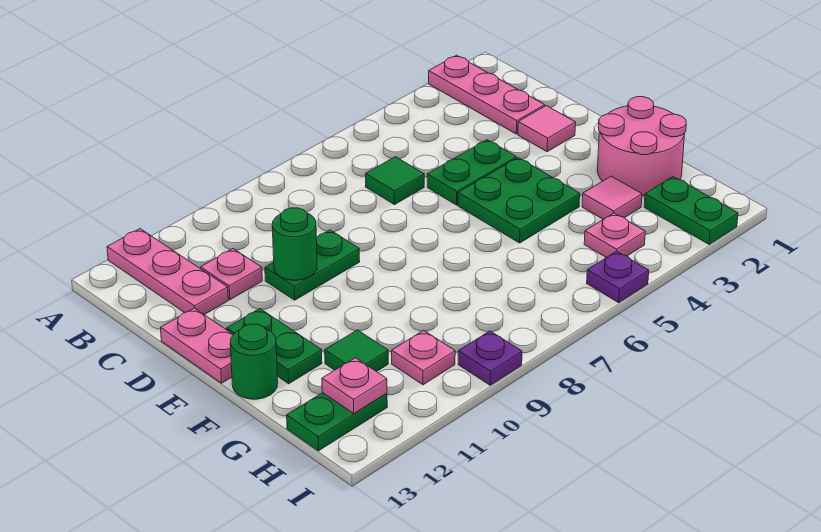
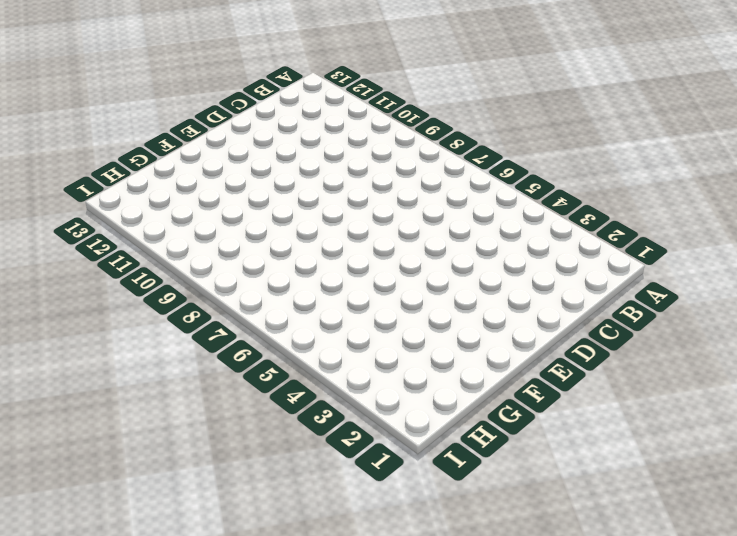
none -> pink 1x3 plate [429,55,545,134]
none -> pink 1x3 plate [107,229,228,315]
none -> green 1x1 tile [366,157,424,205]

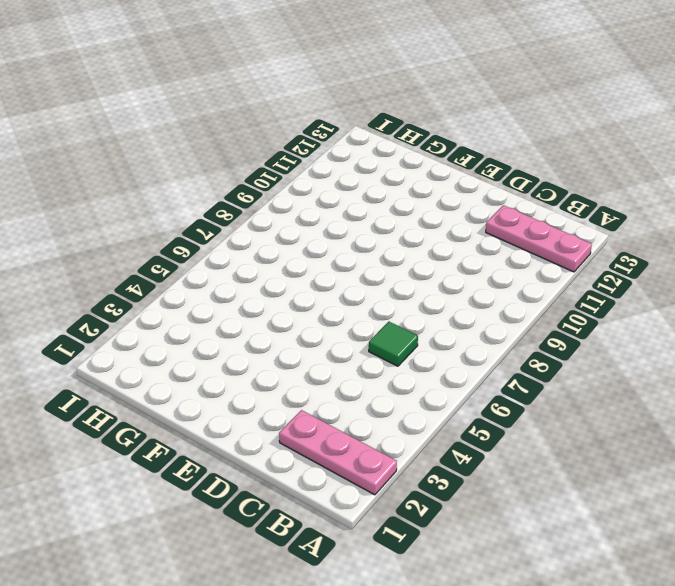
none -> pink 1x1 plate [201,249,262,300]
none -> pink 1x1 tile [518,106,576,152]
none -> green 1x2 plate [427,140,516,205]

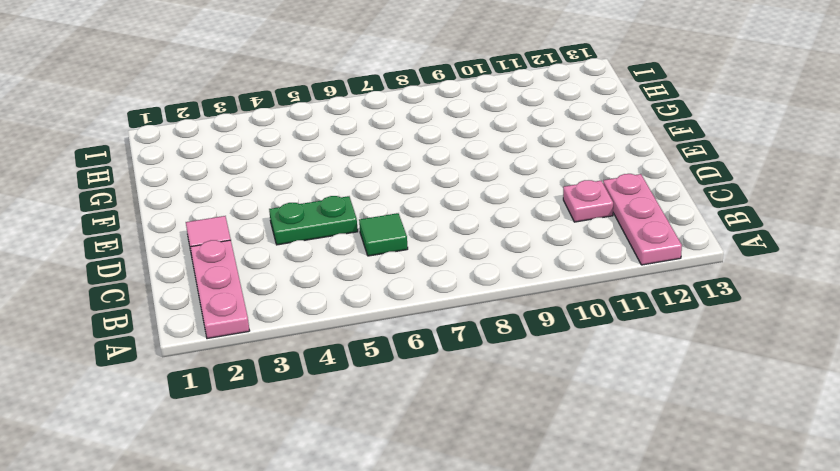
none -> green 1x2 plate [265,230,360,300]
none -> pink 1x2 plate [161,308,233,383]
none -> green 2x2 plate [458,158,580,243]

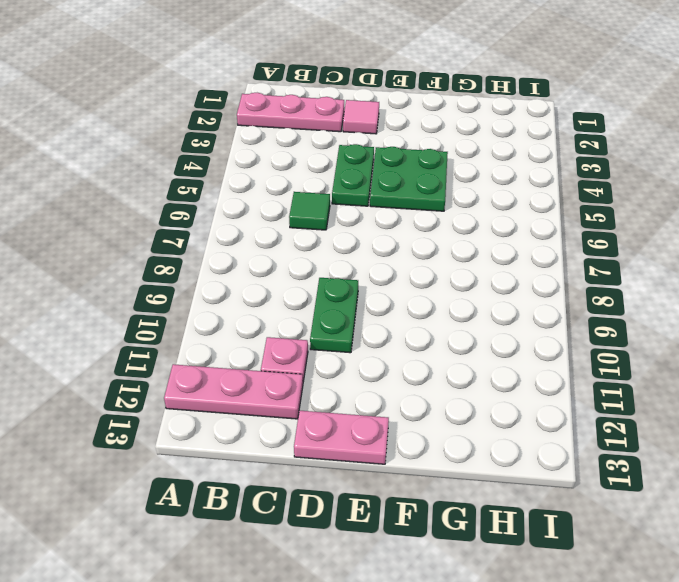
none -> green 1x2 plate [227,309,322,384]
none -> pink 2x2 round brick [597,97,686,196]
none -> green 1x1 round brick [230,324,278,399]

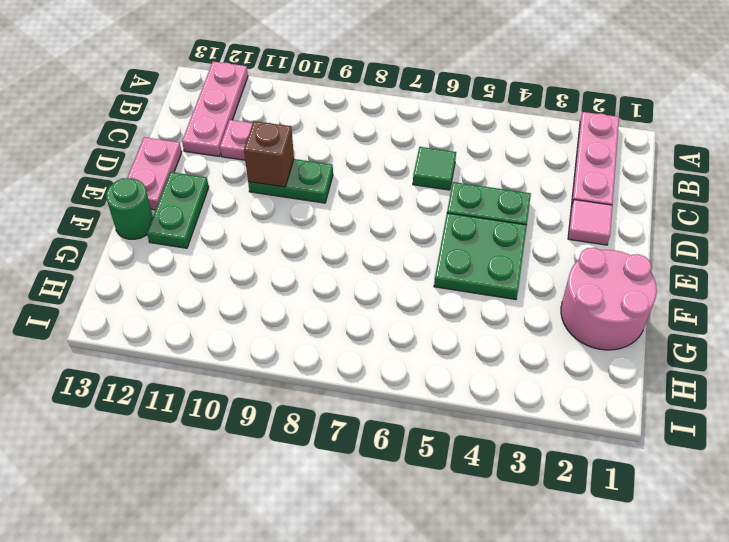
brown 1x1 brick [244,121,294,187] -> green 1x1 round brick [272,208,317,280]
none -> pink 1x1 tile [582,176,642,219]
none -> green 1x1 tile [325,330,388,372]
none -> green 1x2 plate [644,177,738,244]

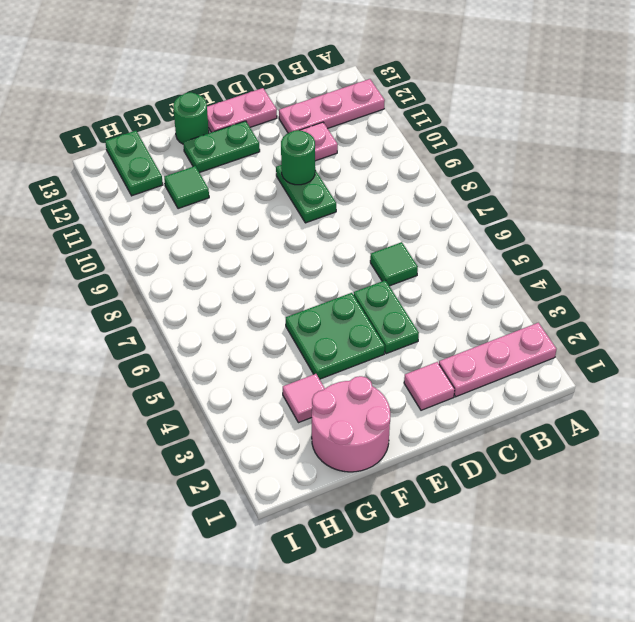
none -> green 1x2 plate [644,177,738,244]
none -> pink 1x1 plate [584,213,645,258]
none -> pink 1x1 plate [392,330,455,385]

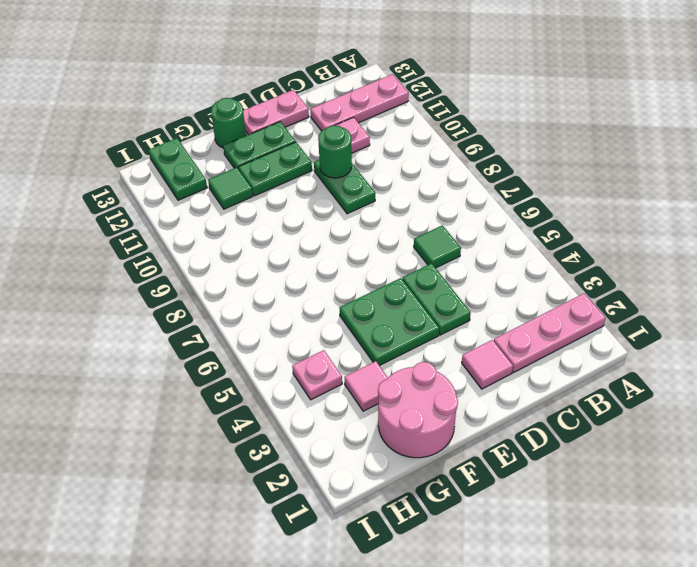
green 1x2 plate [238,142,312,196] -> green 1x2 plate moved to [644,177,738,244]
none -> pink 1x1 plate [392,330,455,385]
none -> purple 1x1 plate [587,251,649,303]
none -> purple 1x1 plate [458,331,522,385]

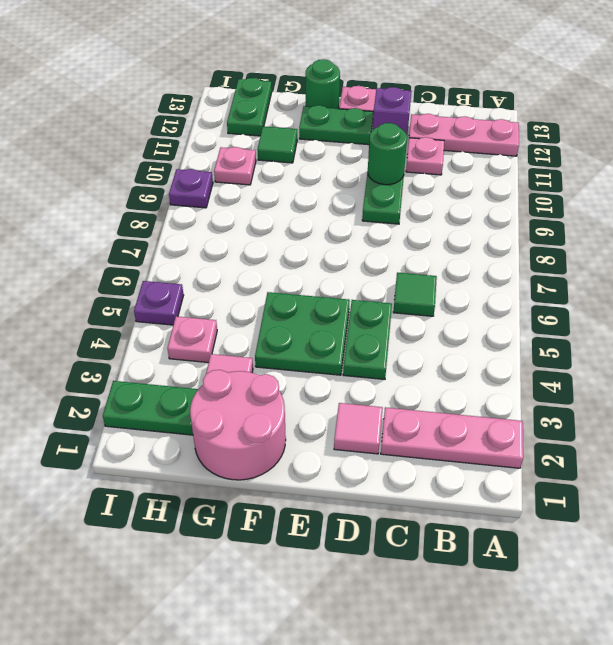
purple 1x1 brick [373,87,412,135] -> none
none -> pink 1x1 plate [322,358,387,414]

